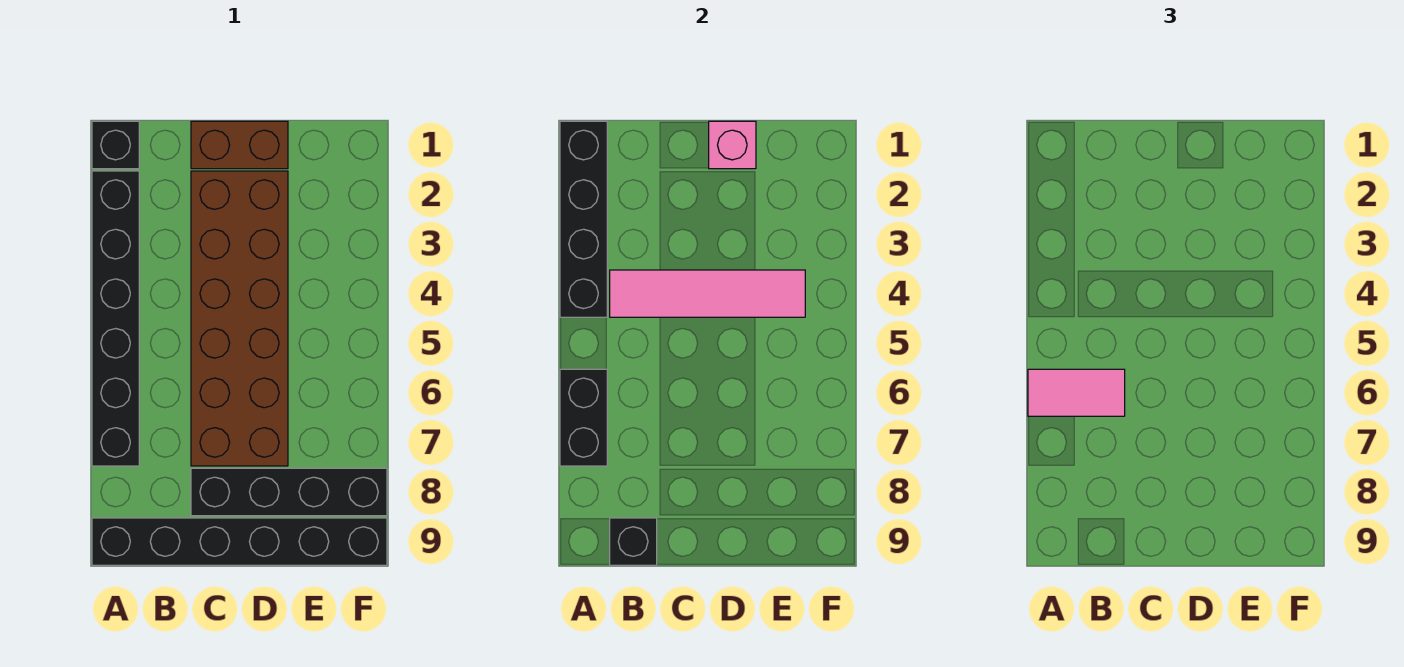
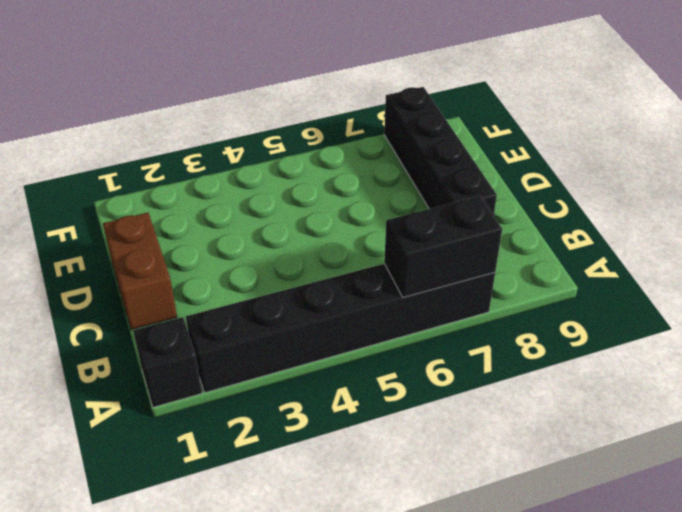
none -> black 1x6 brick [92,518,387,565]
none -> brown 2x6 brick [191,171,288,466]
none -> black 1x4 brick [560,121,607,317]

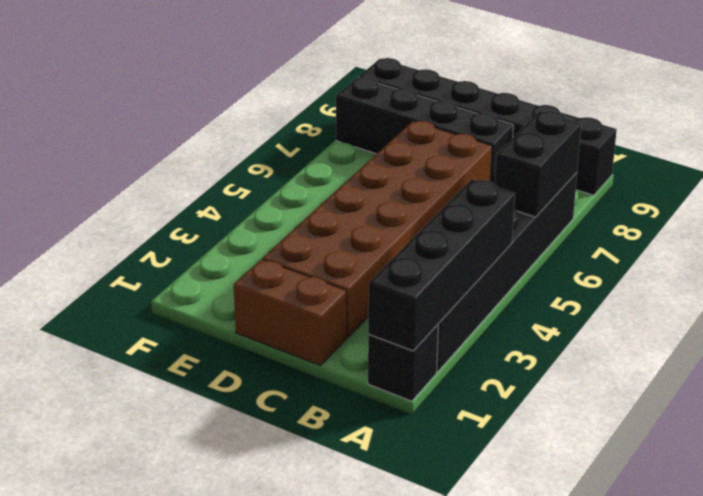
none -> pink 1x4 tile [610,270,805,317]
none -> black 1x1 brick [610,518,657,565]
none -> pink 1x1 brick [709,121,756,169]

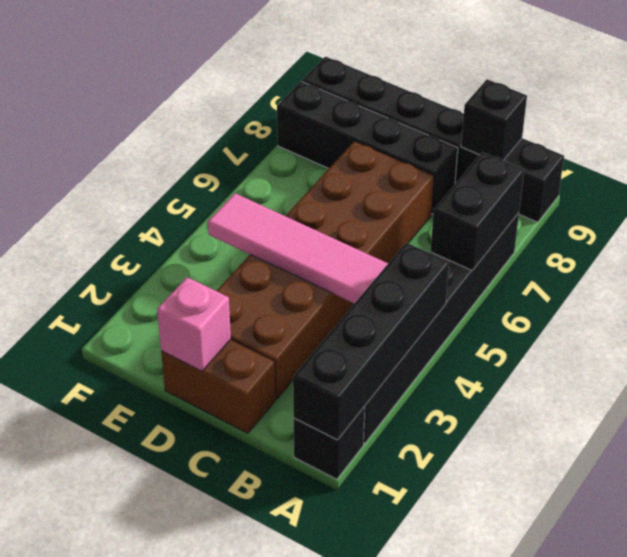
none -> pink 1x2 tile [1028,369,1125,416]

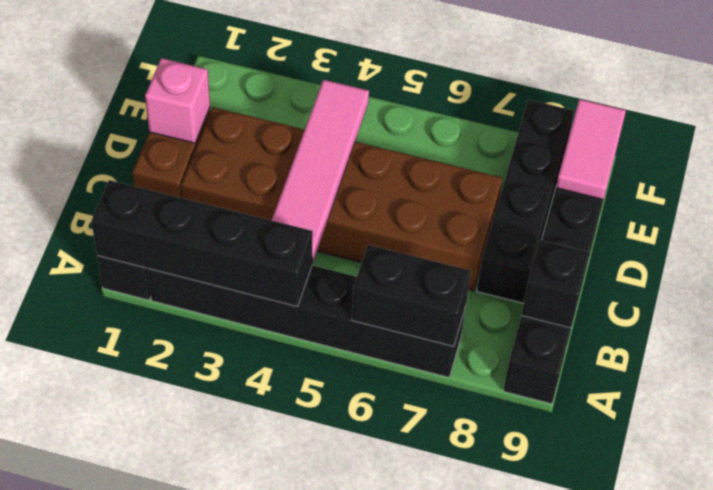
pink 1x2 tile [556,99,626,200] -> pink 1x2 tile moved to [1028,369,1125,416]

